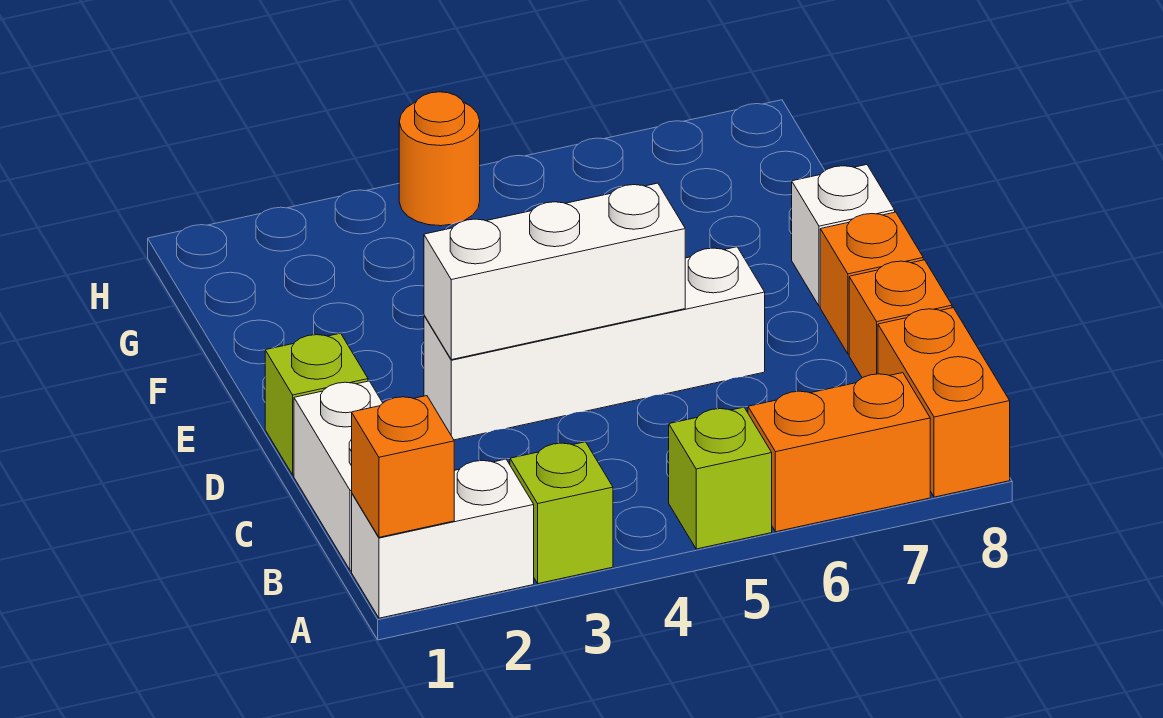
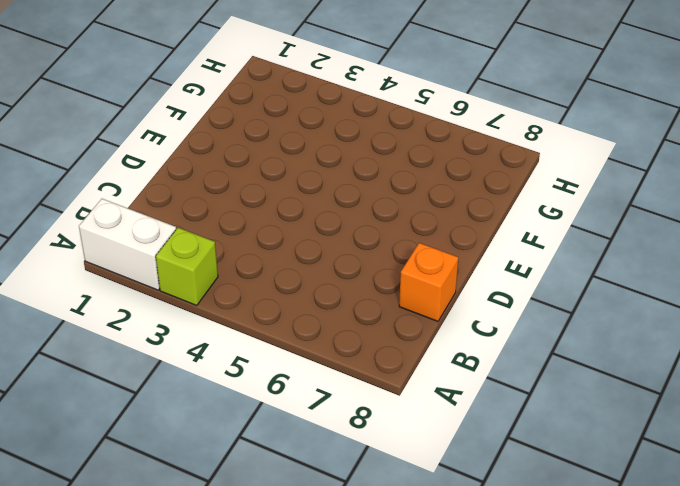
none -> lime 1x1 brick [669,407,772,549]
none -> orange 1x2 brick [748,373,930,532]
none -> orange 1x2 brick [878,308,1010,497]

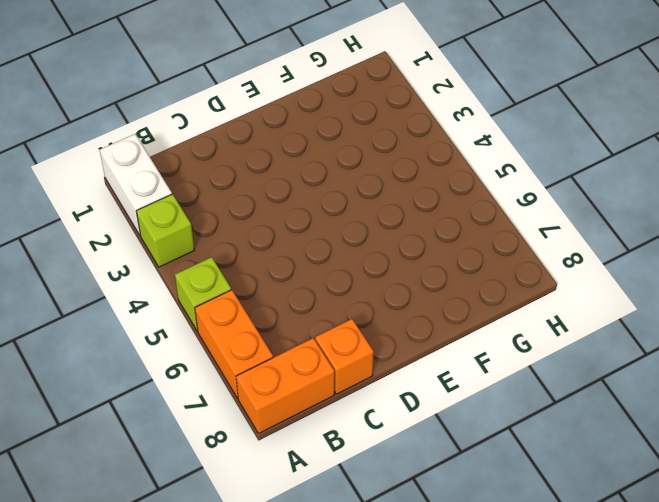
none -> white 1x2 brick [294,381,383,571]
none -> lime 1x1 brick [265,333,368,475]
none -> white 1x4 brick [424,247,765,440]

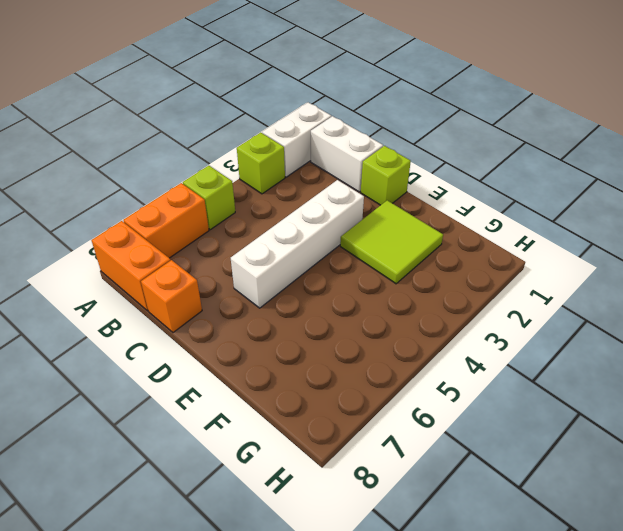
lime 2x2 tile [340,200,443,284] -> none
none -> orange 1x1 brick [820,212,923,354]
none -> white 1x1 brick [792,165,895,306]
none -> orange 1x1 round brick [399,92,480,226]

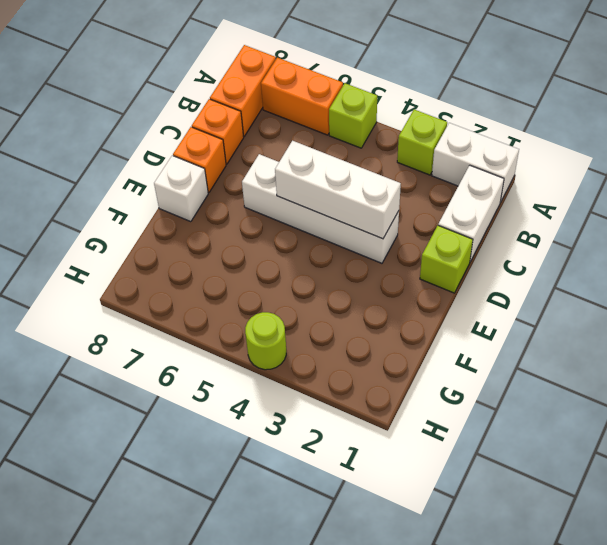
lime 1x1 round brick [245,312,286,370] -> orange 1x1 round brick [399,92,480,226]
none -> orange 1x1 brick [352,396,454,537]

